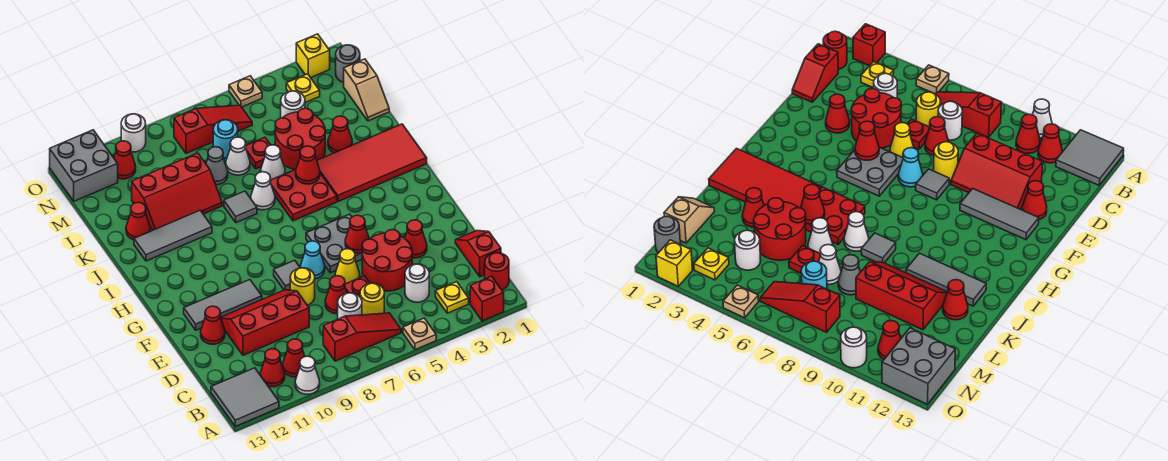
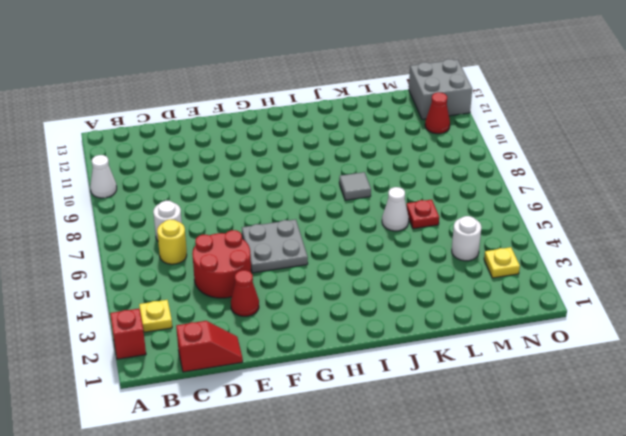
none -> tan 1x1 plate [403,318,436,350]
none -> grey 2x2 tile [211,368,279,426]
none -> red 1x1 round brick [485,253,509,290]
none -> red 1x3 slope [323,313,401,361]

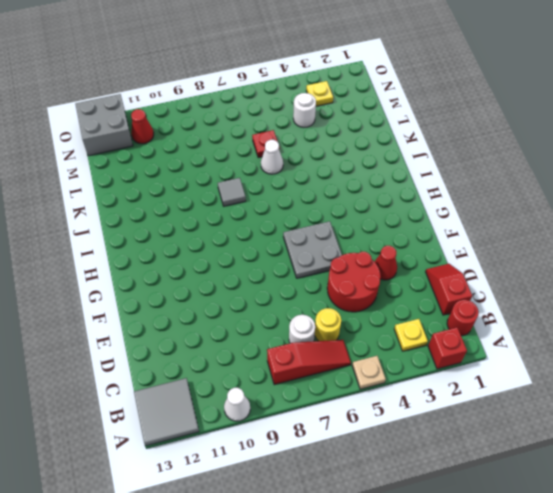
none -> red 1x1 cone [283,339,305,377]
none -> red 1x1 cone [260,349,285,387]
none -> white 1x1 round brick [405,264,429,302]
none -> red 1x1 plate [345,276,370,297]

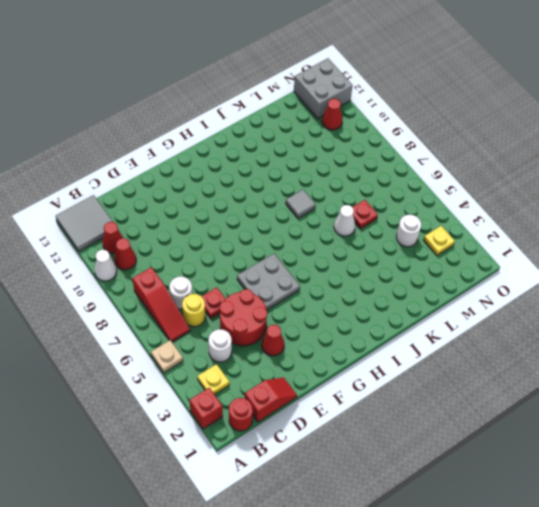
none -> red 1x1 cone [325,276,347,314]
none -> red 2x3 slope [221,290,309,355]
none -> yellow 1x1 cone [335,249,360,284]
none -> yellow 1x1 round brick [290,268,315,305]

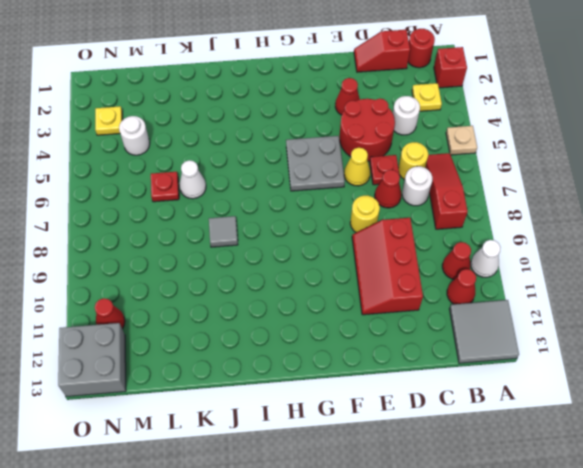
none -> red 1x1 cone [201,306,225,344]
none -> cyan 1x1 cone [300,241,325,279]
none -> grey 1x1 tile [274,260,300,290]
none -> grey 1x3 tile [184,280,262,330]

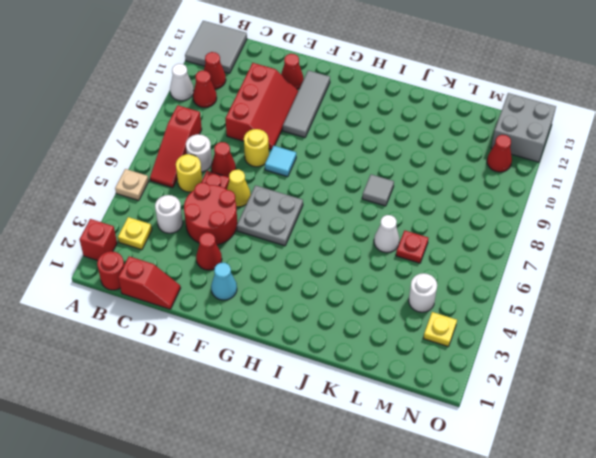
cyan 1x1 cone [211,263,237,300] -> cyan 1x1 cone moved to [300,241,325,279]
cyan 1x1 tile [265,146,296,177] -> grey 1x1 tile [274,260,300,290]
none -> red 2x4 tile [317,124,427,202]
none -> red 2x2 plate [270,169,337,221]
none -> white 1x1 cone [251,172,275,210]
none -> grey 1x3 tile [134,210,212,261]

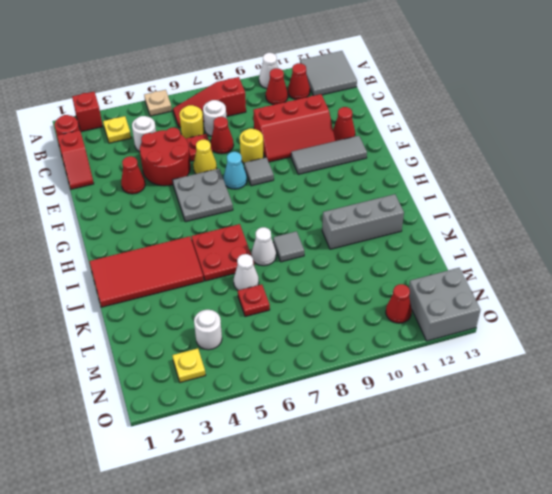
grey 1x3 brick [322,194,404,249] -> grey 1x3 tile [134,210,212,261]
none -> red 1x1 cone [328,116,352,153]
none -> red 2x2 round brick [275,108,325,169]
none -> red 2x3 slope [132,153,222,230]
none -> red 1x1 cone [126,202,150,240]

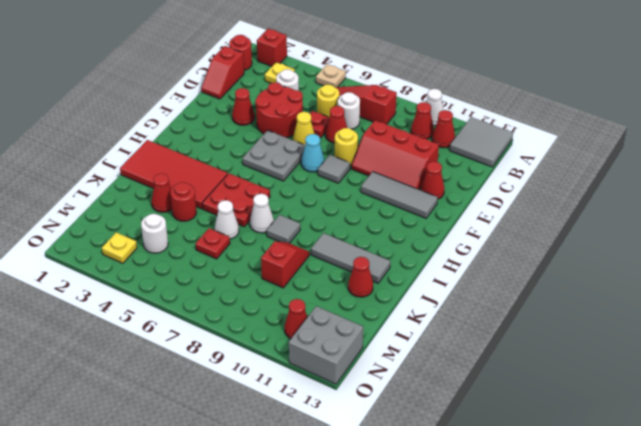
red 1x1 round brick [170,182,196,221] -> red 2x2 round brick [275,108,325,169]
red 1x2 slope [261,241,309,288] -> red 2x3 slope [132,153,222,230]
none -> tan 1x2 slope [344,59,389,121]
none -> white 1x1 cone [226,137,250,175]
none -> grey 1x1 cone [206,147,228,185]
none -> cyan 1x1 round brick [213,120,238,158]

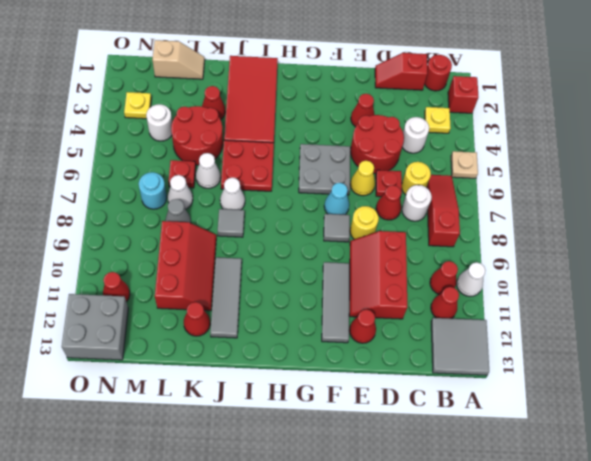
none -> grey 1x1 round brick [336,45,360,82]
none -> red 1x3 slope [174,105,252,153]
none -> yellow 1x1 brick [296,34,330,78]
none -> tan 1x1 plate [229,76,262,107]

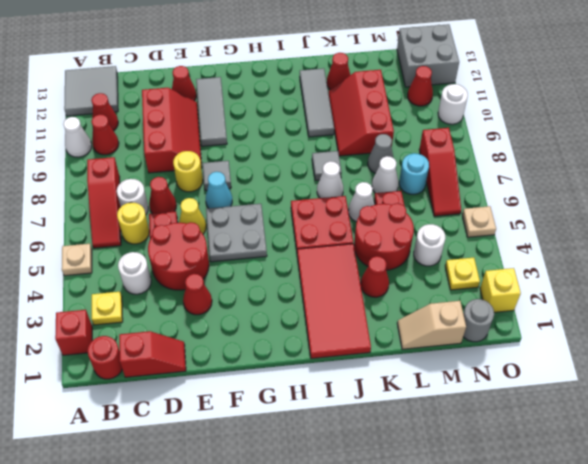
none -> red 1x1 cone [345,215,369,253]
none -> red 1x1 cone [296,146,320,184]

